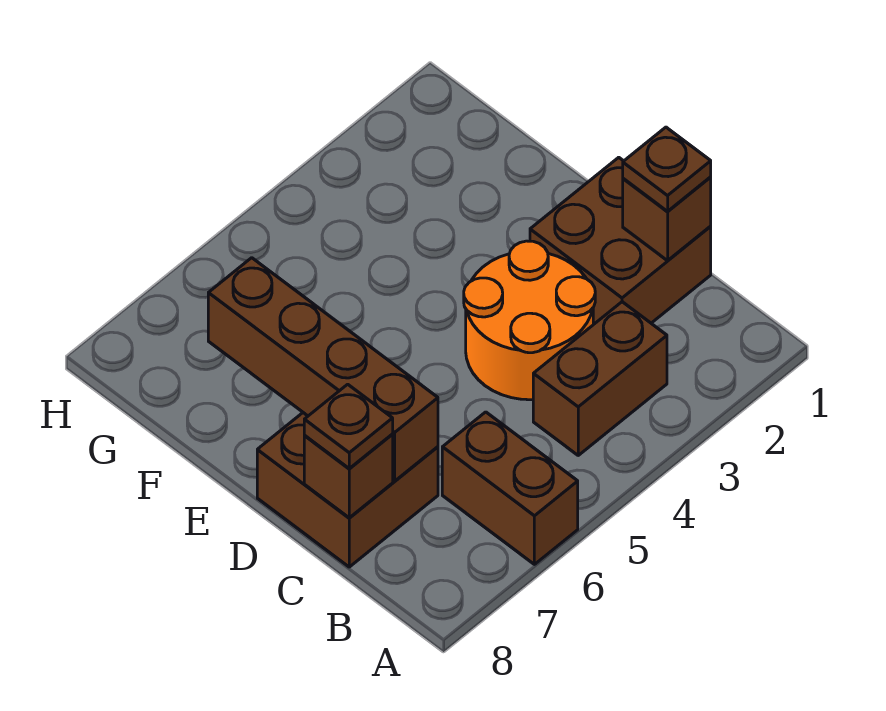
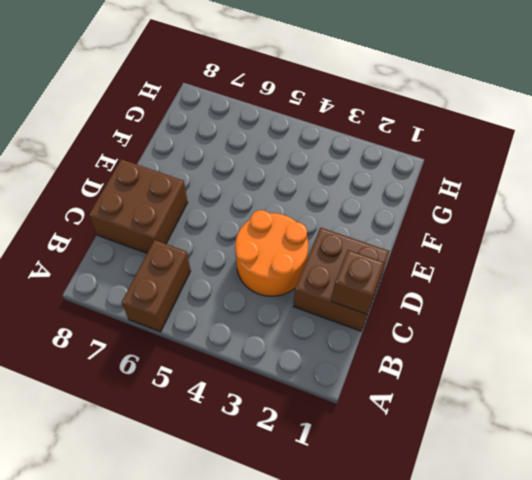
none -> brown 1x2 brick [533,302,667,455]
none -> brown 1x4 brick [208,258,438,481]

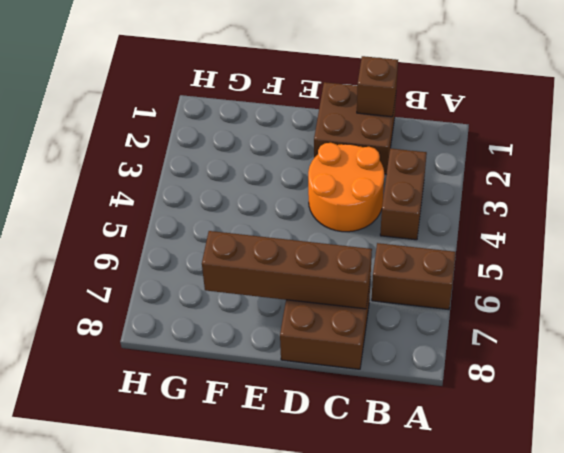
none -> brown 1x1 brick [304,435,393,518]
none -> brown 1x1 plate [623,127,711,211]

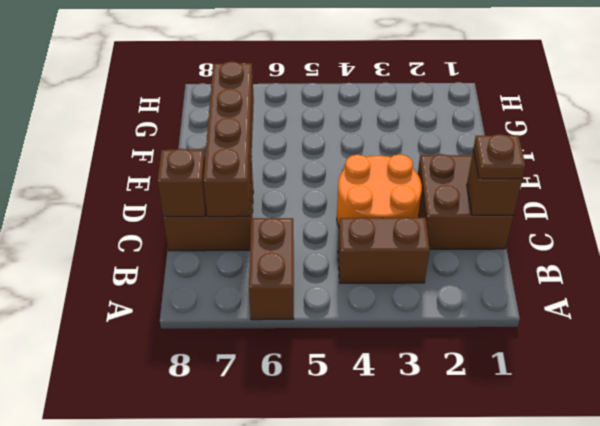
none -> brown 1x1 plate [304,384,393,468]

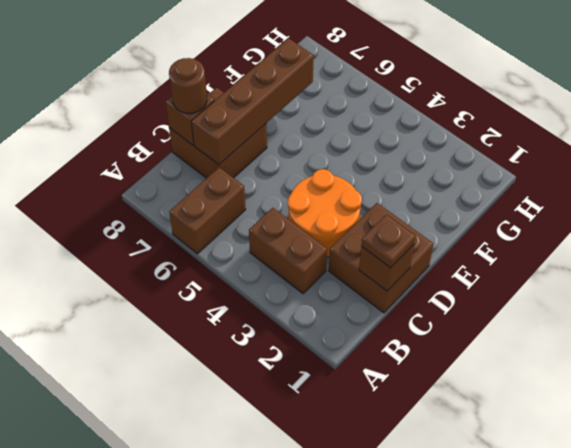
brown 1x1 round brick [169,58,207,113] -> brown 1x1 plate [304,384,393,468]

